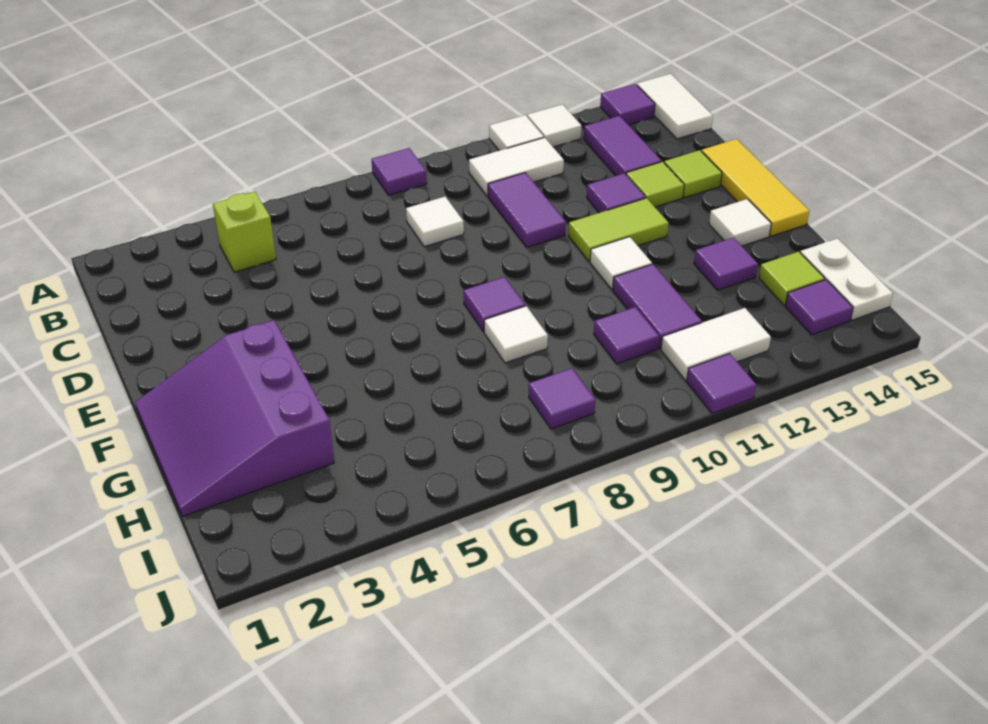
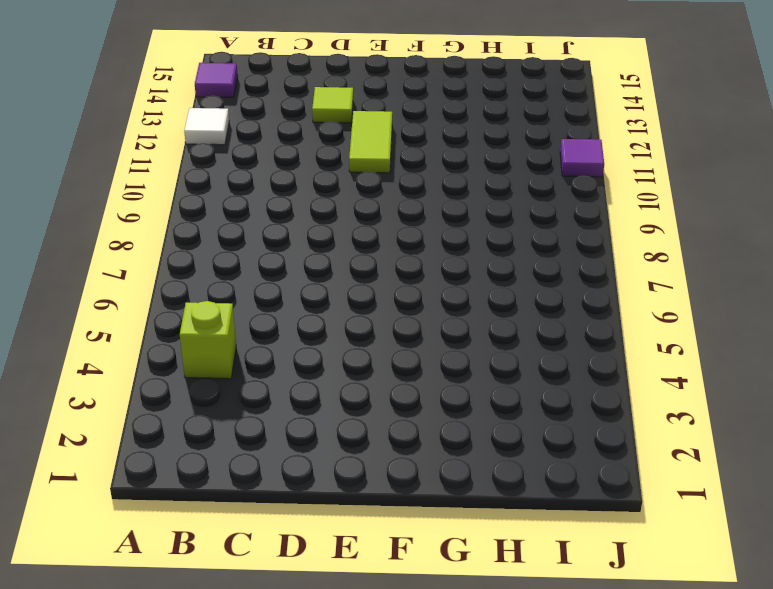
none -> purple 1x1 tile [371,148,427,195]
none -> white 1x1 tile [489,115,544,151]
none -> white 1x2 tile [637,74,713,139]

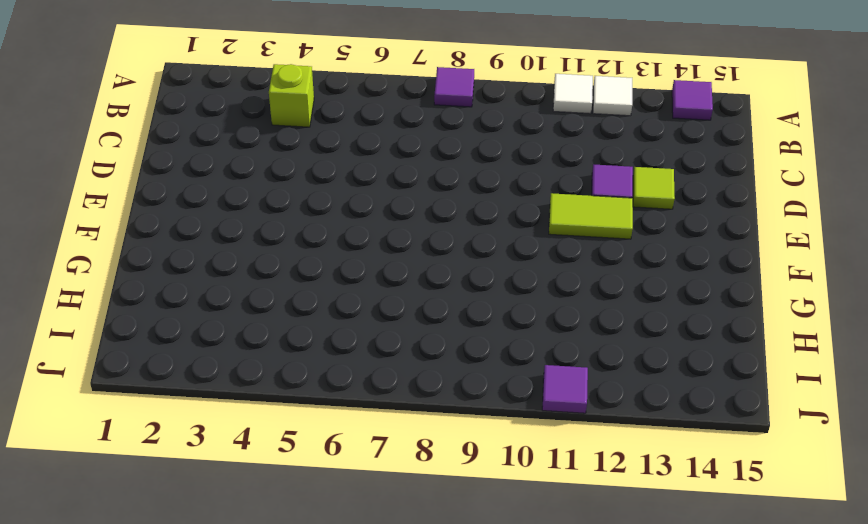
none -> white 1x2 tile [637,74,713,139]
none -> white 1x2 tile [469,138,564,196]
none -> purple 1x2 tile [584,116,661,176]

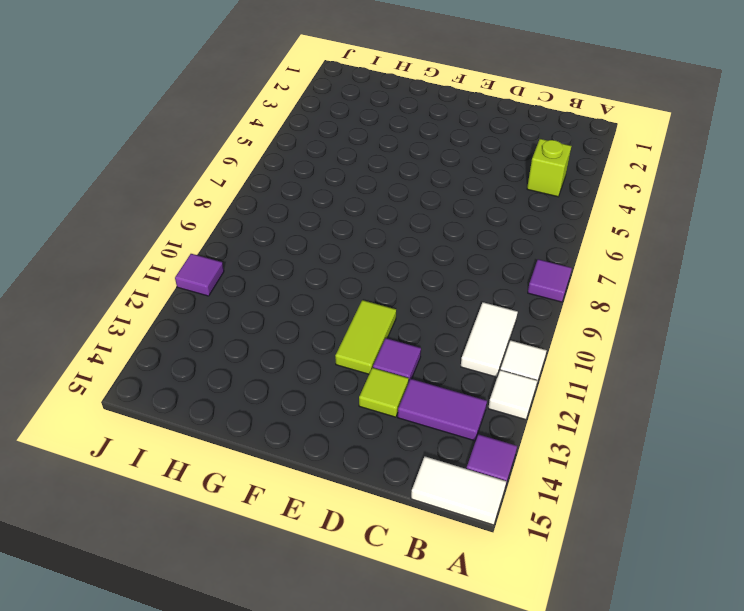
none -> white 1x1 tile [406,197,464,247]
none -> purple 1x2 tile [488,173,566,247]
none -> lime 1x1 tile [664,150,722,197]

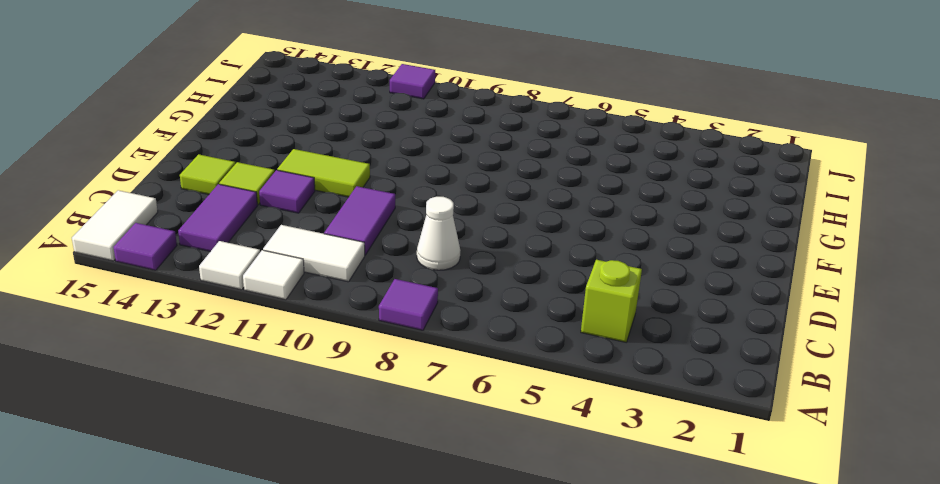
white 1x1 cone [417,197,460,270] -> white 1x1 tile [406,197,464,247]
none -> yellow 1x3 tile [702,139,809,236]
none -> purple 3x3 slope [135,320,334,516]
none -> purple 1x1 tile [464,277,525,332]

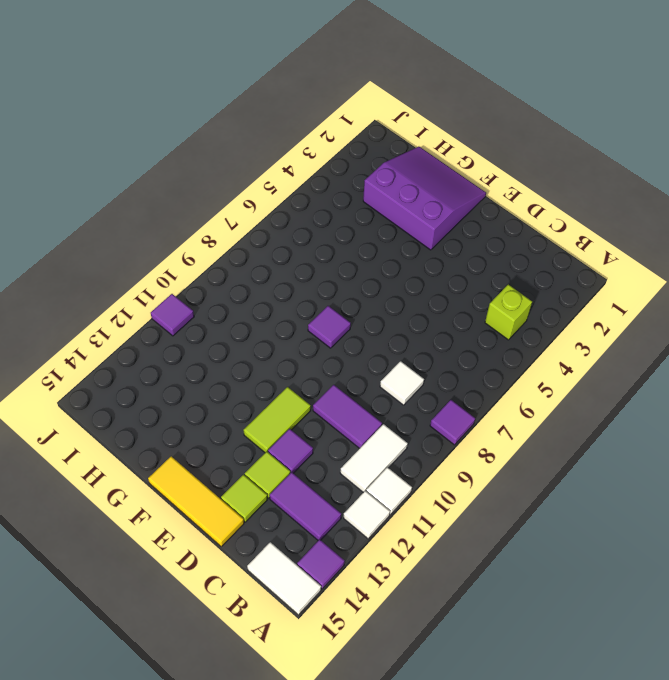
none -> white 1x1 tile [590,237,652,289]
none -> white 1x1 tile [709,199,771,246]
none -> white 1x1 tile [484,306,548,363]

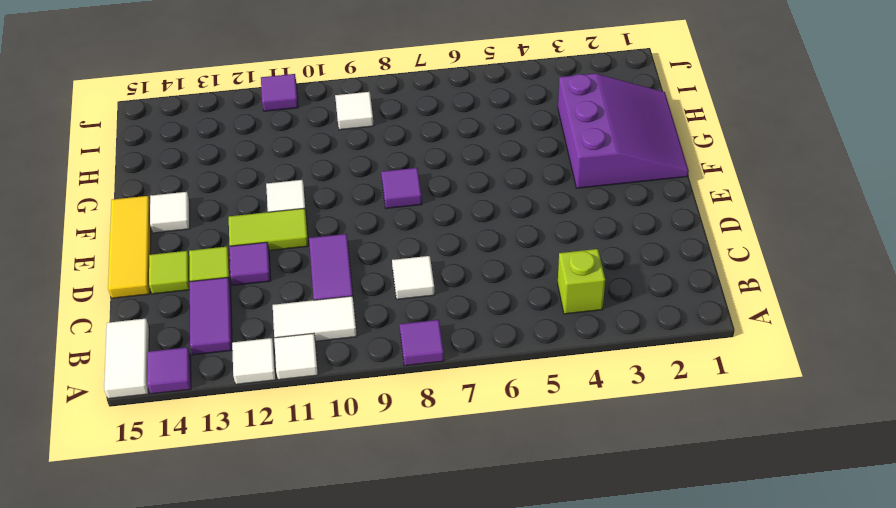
white 1x1 tile [335,92,374,130] -> white 1x1 tile moved to [484,306,548,363]
none -> purple 1x2 tile [613,264,702,349]
none -> purple 1x1 tile [694,238,758,290]
none -> purple 1x1 tile [594,307,659,364]

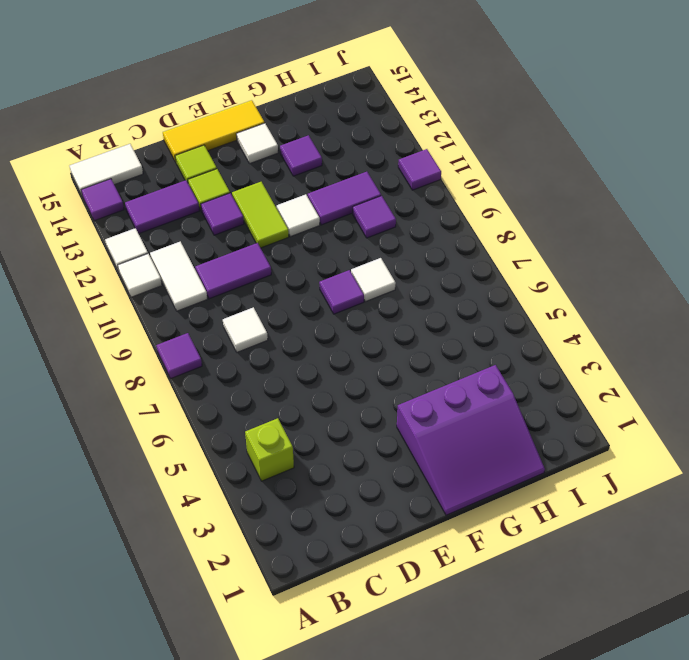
none -> lime 1x1 tile [759,252,825,305]
none -> white 1x2 plate [800,239,893,320]
none -> purple 1x1 tile [529,368,595,429]

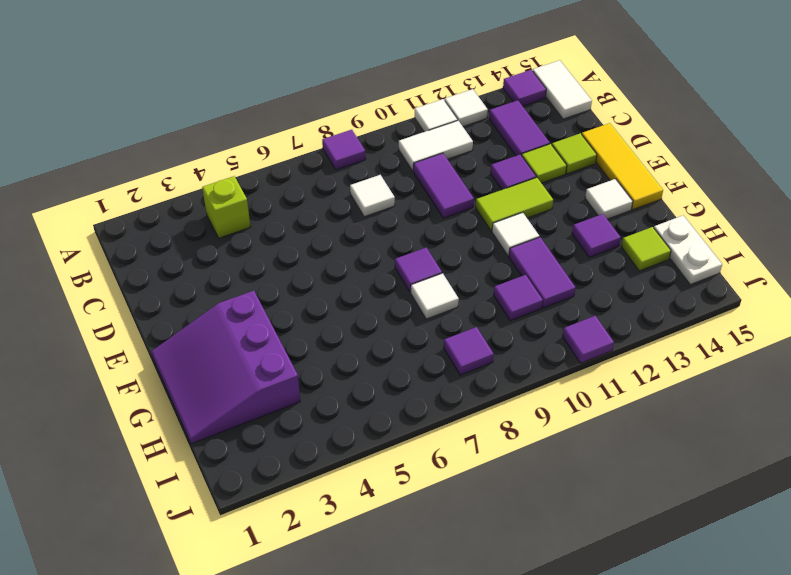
none -> white 1x2 tile [661,308,771,380]
none -> purple 1x1 tile [785,280,853,335]

